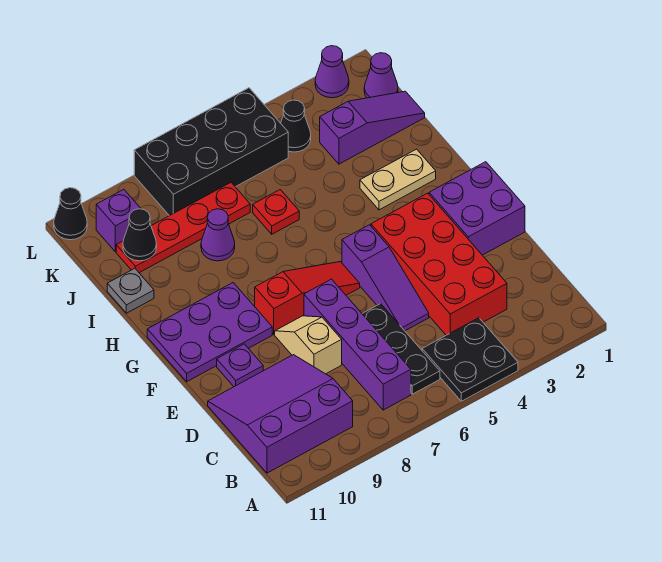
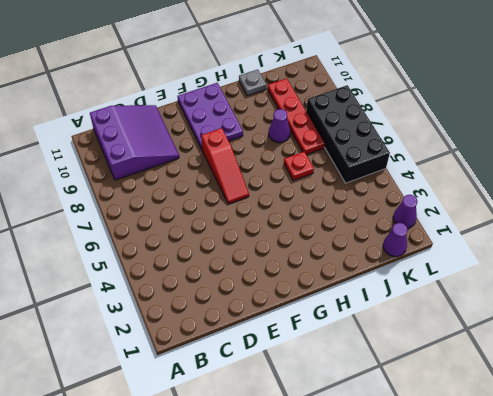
none -> black 2x2 plate [422,318,518,401]
none -> black 1x3 plate [362,304,440,394]
none -> purple 1x4 brick [304,279,411,410]

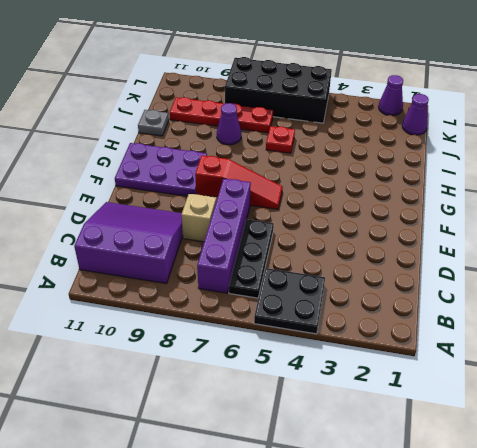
none -> red 2x4 brick [371,193,507,335]
none -> purple 1x3 slope [342,225,429,331]
none -> purple 2x2 brick [429,162,525,255]

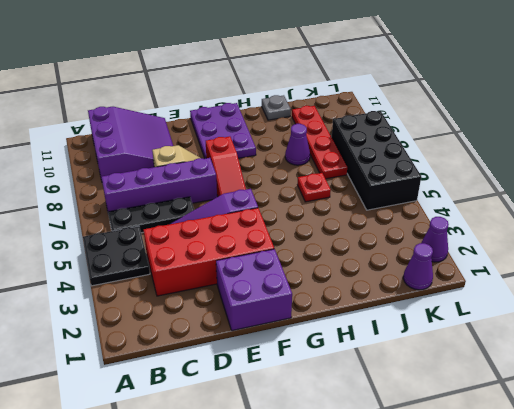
none -> purple 1x1 plate [217,344,263,387]
none -> tan 1x2 plate [360,149,436,210]
none -> purple 1x3 slope [320,91,425,164]

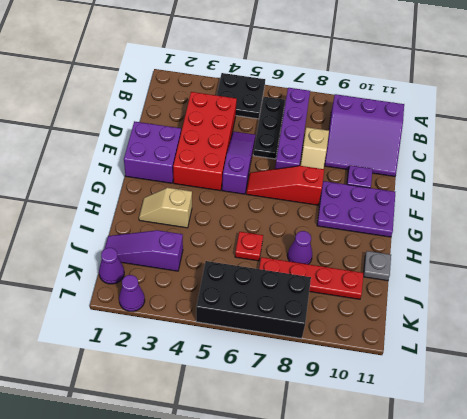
tan 1x2 slope [139,188,192,228] -> tan 1x2 plate [360,149,436,210]
none -> black 1x1 cone [281,100,311,152]
none -> purple 1x1 brick [96,189,141,252]
none -> black 1x1 cone [54,188,87,240]

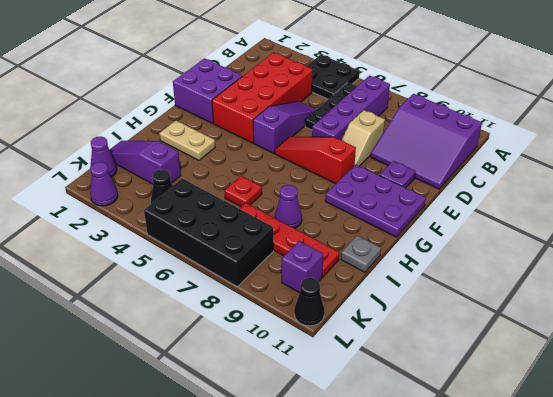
none -> black 1x1 cone [123,209,157,261]

